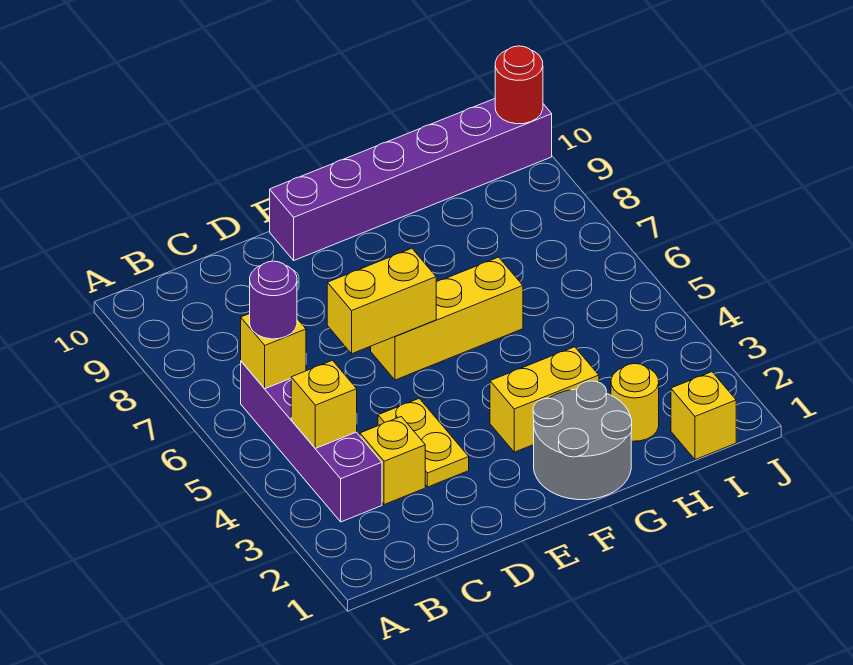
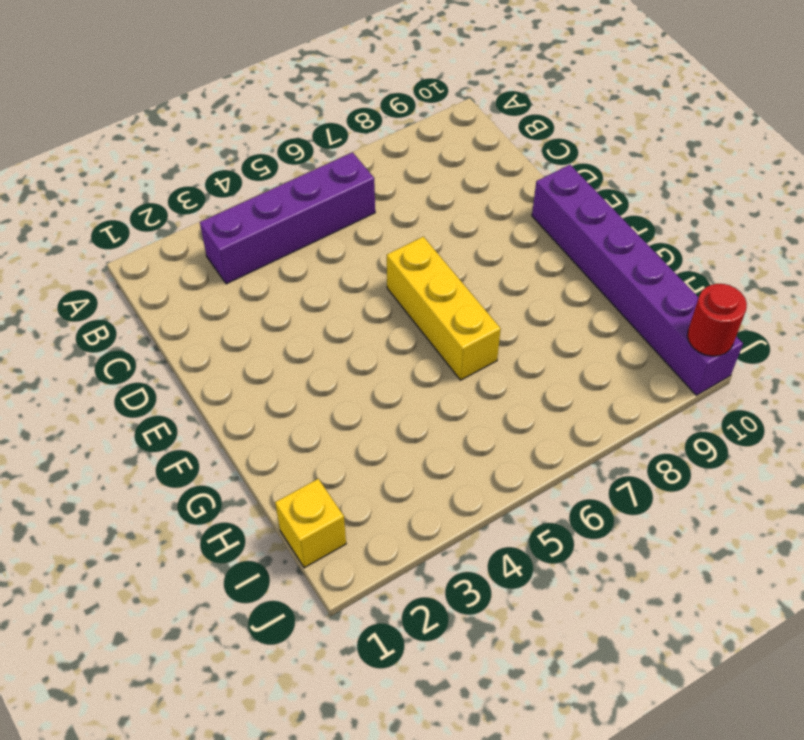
none -> yellow 1x1 brick [360,417,425,505]
none -> yellow 1x2 plate [378,399,469,487]
none -> grey 2x2 round brick [533,381,632,500]

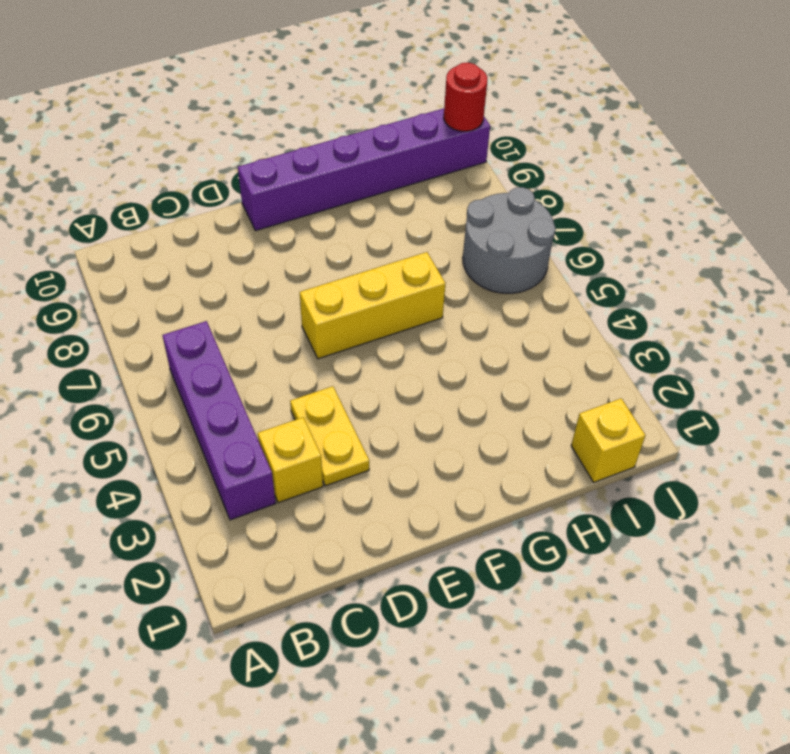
grey 2x2 round brick [463,187,556,293] -> grey 2x2 round brick moved to [533,381,632,500]
none -> yellow 1x2 brick [490,347,599,452]
none -> yellow 1x1 round brick [611,364,659,441]
none -> yellow 1x1 brick [291,360,357,448]

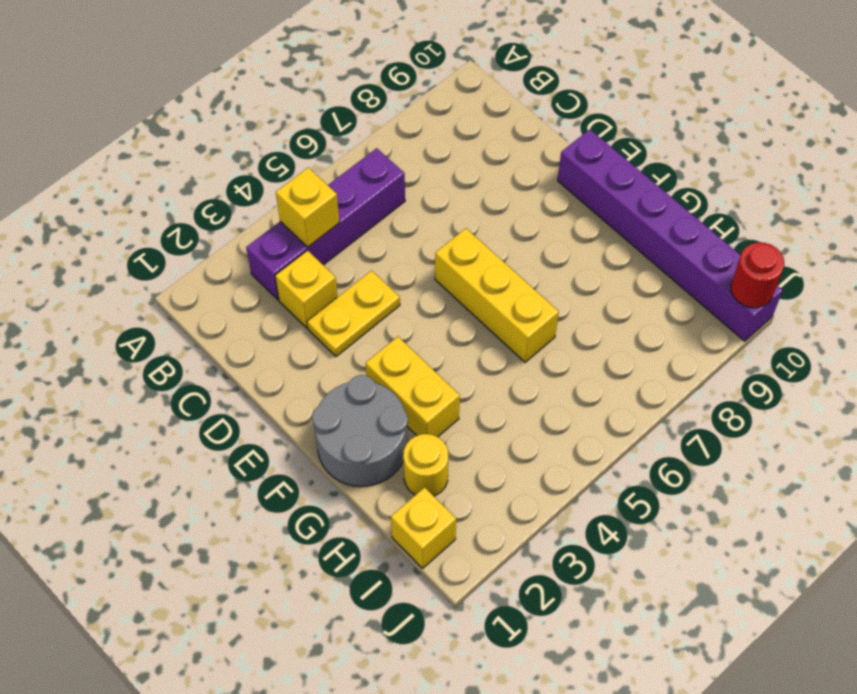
none -> yellow 1x1 brick [241,314,306,389]
none -> yellow 1x2 brick [327,248,436,354]
none -> purple 1x1 round brick [250,261,297,339]

